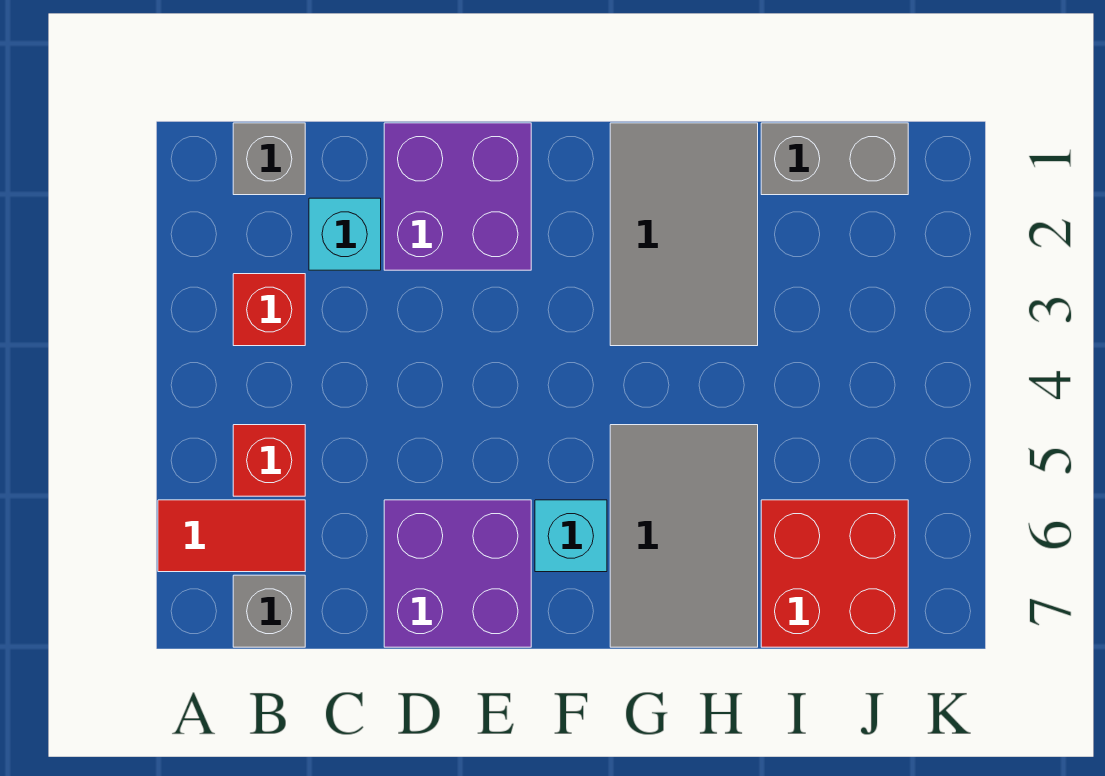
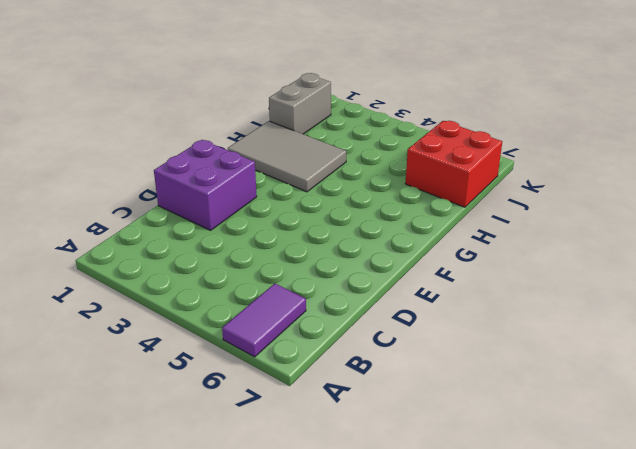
purple 1x2 tile [222,283,306,357] -> red 1x2 tile [158,500,305,572]
none -> grey 1x1 brick [233,123,305,195]
none -> red 1x1 brick [233,274,305,346]
none -> red 1x1 brick [233,425,305,496]

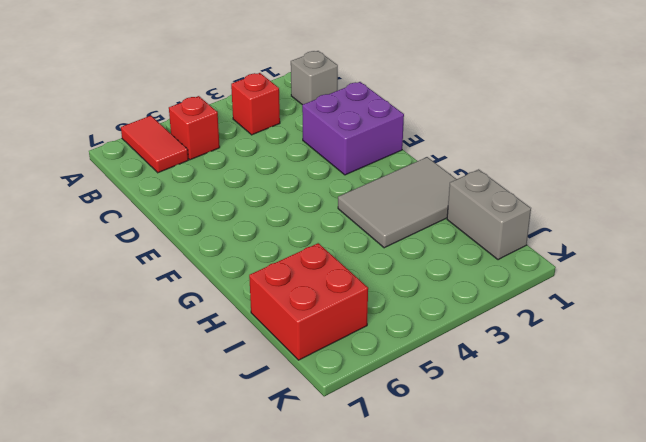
none -> grey 1x1 brick [233,575,305,647]
none -> cyan 1x1 brick [309,198,381,270]
none -> purple 2x2 brick [384,500,531,647]

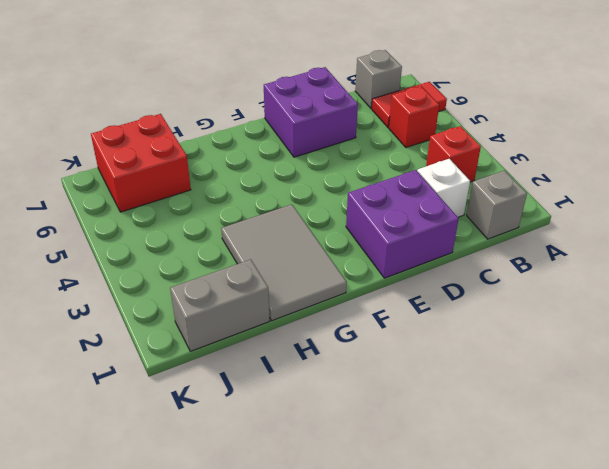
white 1x1 brick [417,159,470,217] -> cyan 1x1 brick [309,198,381,270]
none -> cyan 1x1 brick [535,500,607,572]
none -> grey 2x3 tile [610,425,758,647]

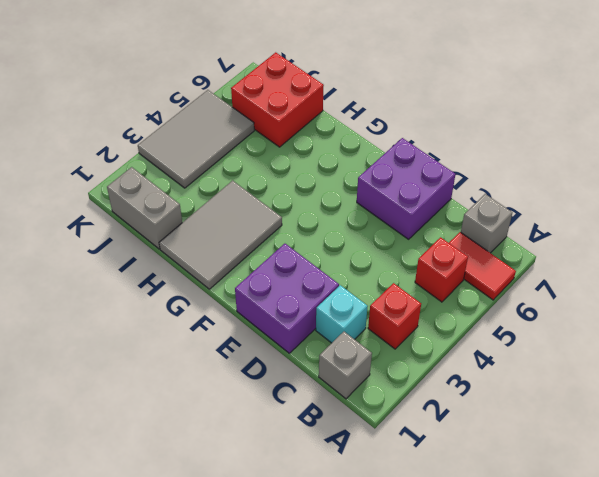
grey 2x3 tile [138,90,254,188] -> grey 2x3 tile moved to [610,425,758,647]
none -> cyan 1x1 brick [535,500,607,572]

